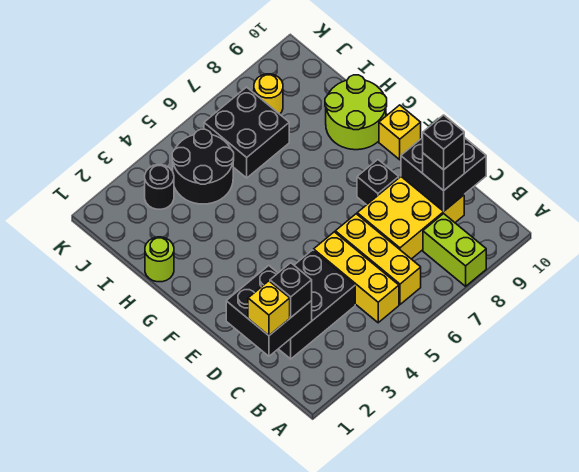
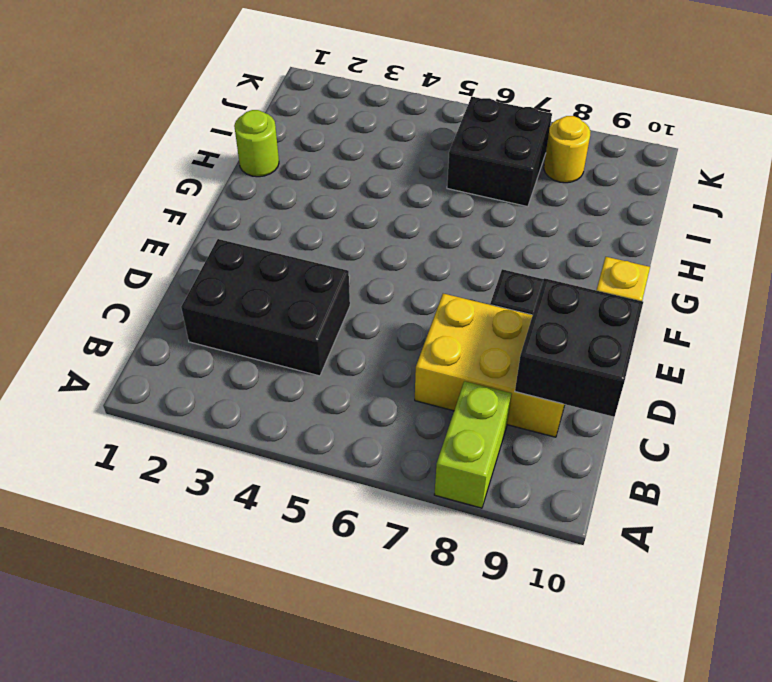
none -> yellow 1x3 brick [314,232,399,323]
none -> yellow 1x3 brick [335,214,421,304]
none -> lime 2x2 round brick [325,75,387,150]

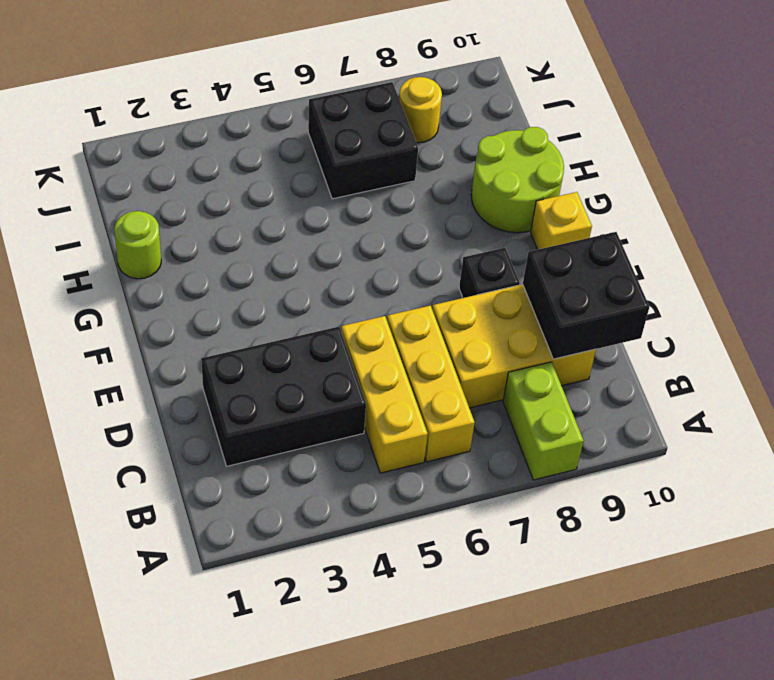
none -> black 2x2 round brick [172,129,234,204]
none -> black 1x1 round brick [145,165,174,209]
none -> black 2x2 brick [226,266,312,356]

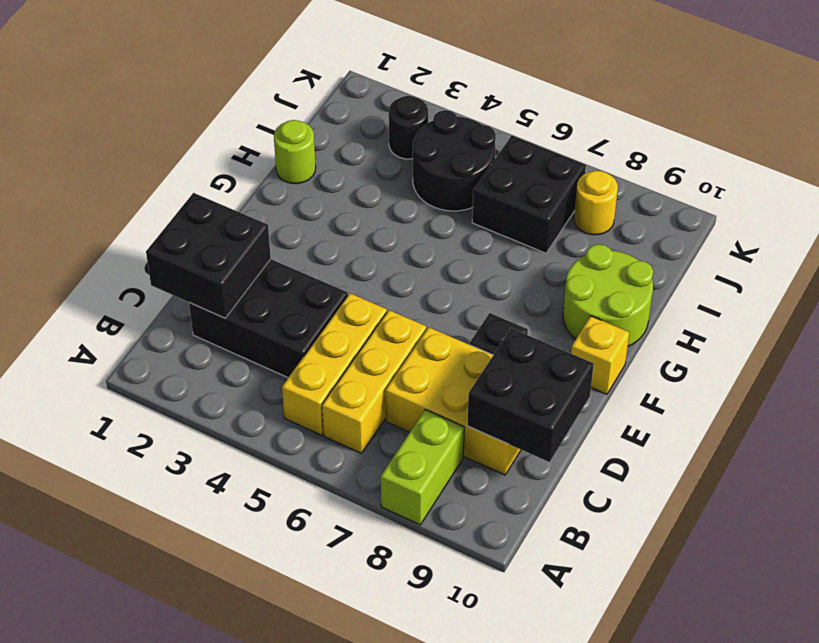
none -> yellow 1x1 brick [248,281,290,335]
none -> black 1x1 brick [270,263,312,317]
none -> black 1x1 brick [423,153,464,191]

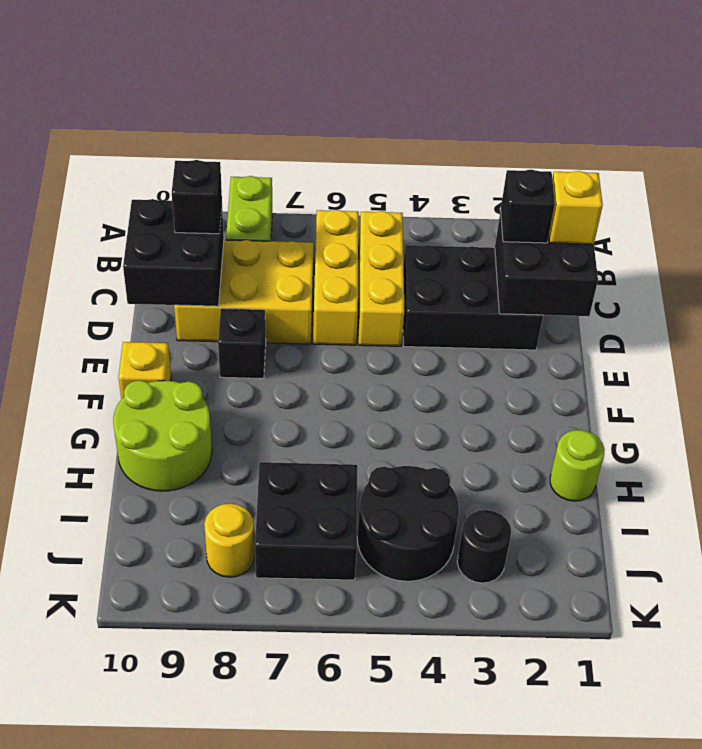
none -> black 1x1 brick [423,115,464,170]

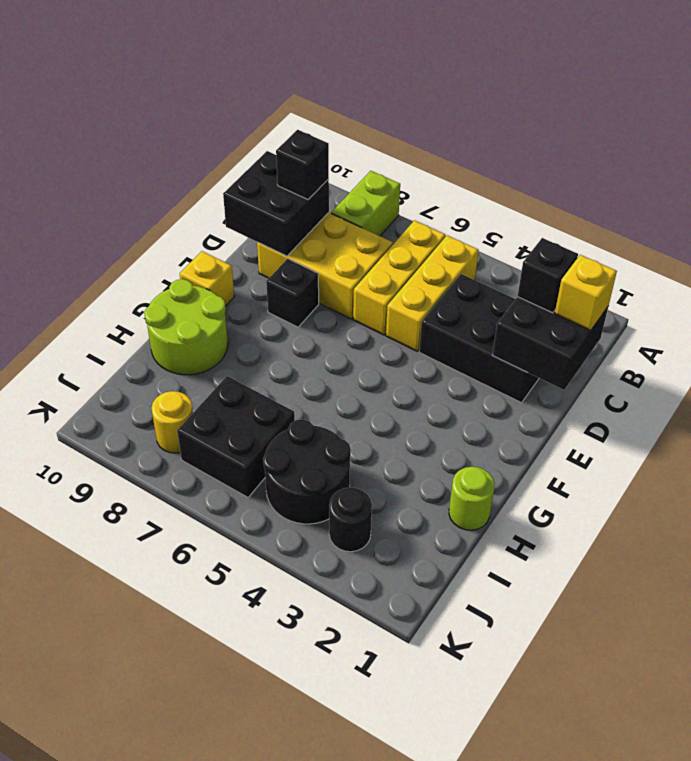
none -> black 1x1 brick [423,115,464,170]

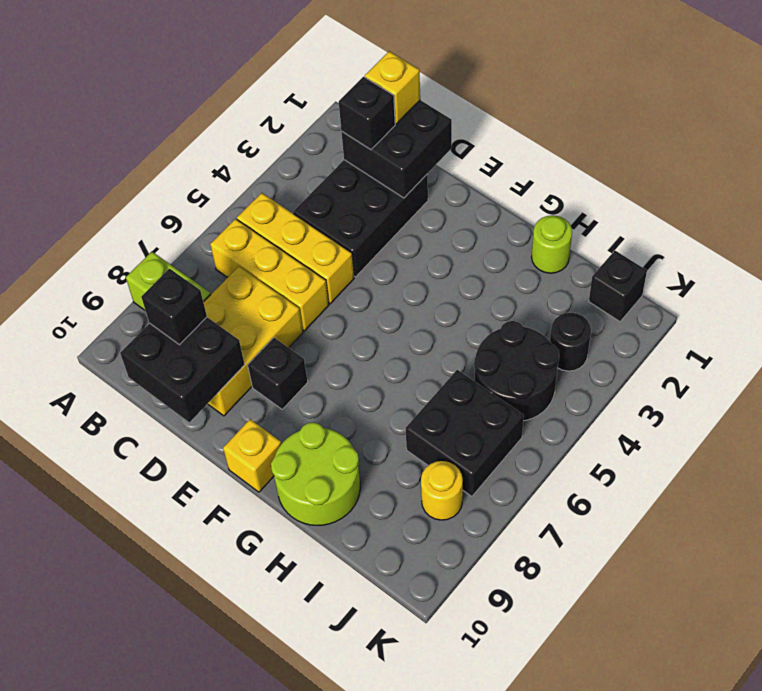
black 1x1 brick [589,251,647,322] -> black 1x1 brick moved to [423,115,464,170]

